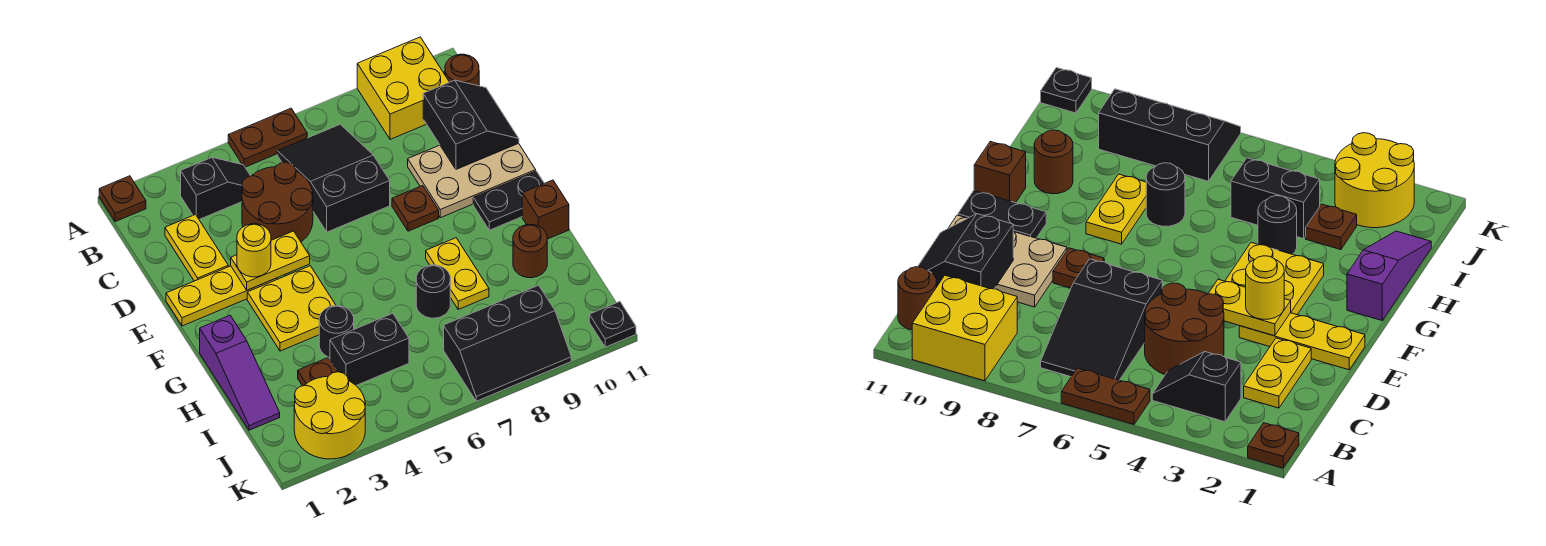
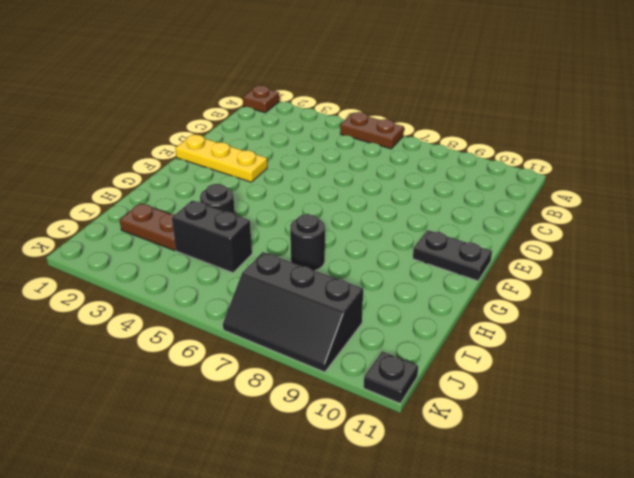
brown 1x2 plate [120,203,176,250] -> brown 1x1 plate [298,358,337,386]
none -> yellow 2x2 brick [357,37,449,139]
none -> black 1x2 slope [181,157,250,220]
none -> black 2x3 slope [277,124,390,232]

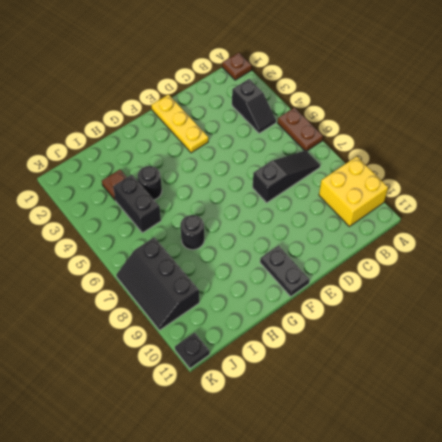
black 1x3 slope [253,150,320,203] -> black 2x3 slope [277,124,390,232]
none -> brown 1x1 round brick [445,54,479,86]
none -> yellow 1x2 plate [165,215,228,281]
none -> brown 2x2 round brick [242,162,313,242]

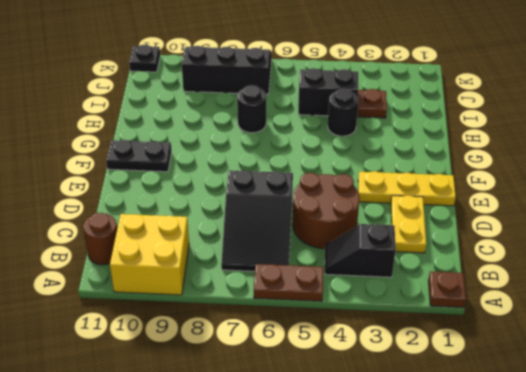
none -> tan 2x3 plate [408,143,536,218]
none -> brown 1x1 plate [392,186,439,231]
none -> yellow 2x2 plate [247,266,336,351]

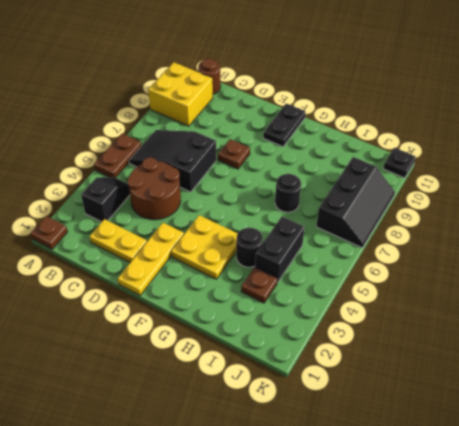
none -> tan 2x3 plate [408,143,536,218]
none -> purple 1x3 slope [200,315,280,430]
none -> yellow 1x2 plate [426,238,489,309]

